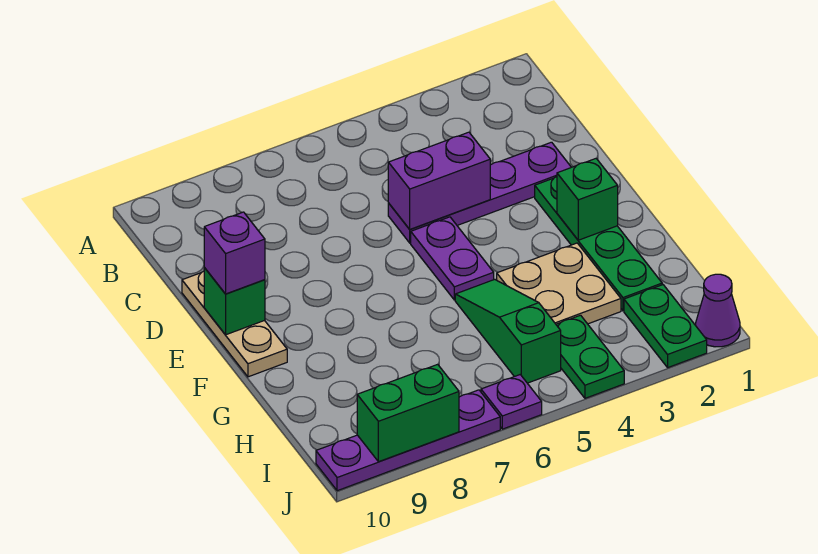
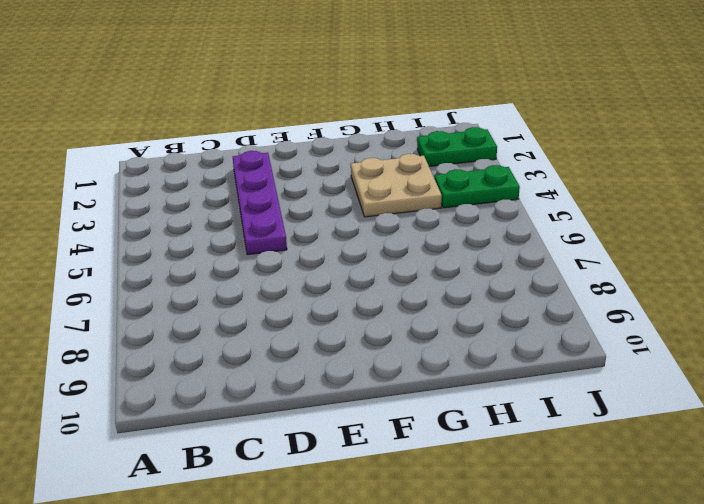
none -> tan 1x3 plate [182,271,287,377]
none -> green 1x4 plate [535,177,662,311]
none -> purple 1x2 plate [411,217,494,300]

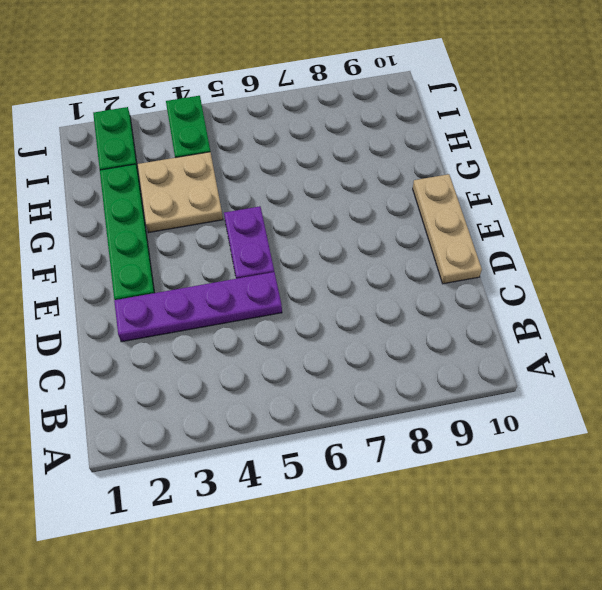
none -> green 1x3 slope [455,279,561,383]
none -> purple 1x1 cone [696,274,740,347]
none -> purple 1x1 plate [481,375,542,429]

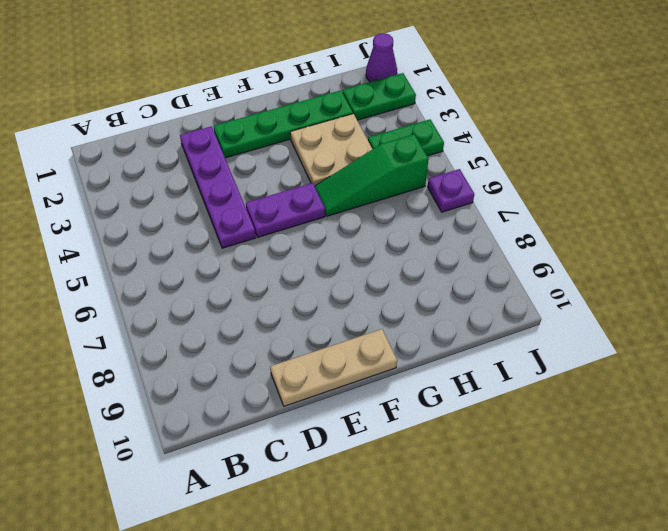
none -> purple 1x4 plate [316,390,500,491]
none -> purple 1x2 brick [388,132,490,229]
none -> green 1x1 brick [204,268,265,335]

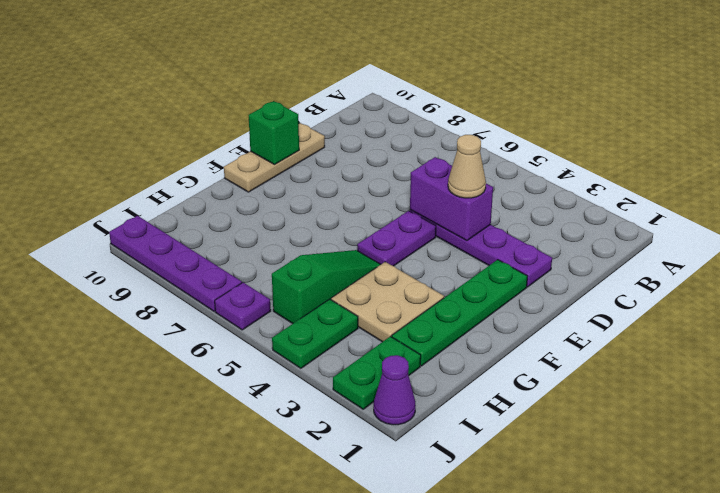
tan 1x1 cone [448,135,486,198] -> none
none -> green 1x1 brick [557,158,618,240]
none -> green 1x2 brick [357,364,459,462]
none -> purple 1x1 brick [204,212,265,294]

